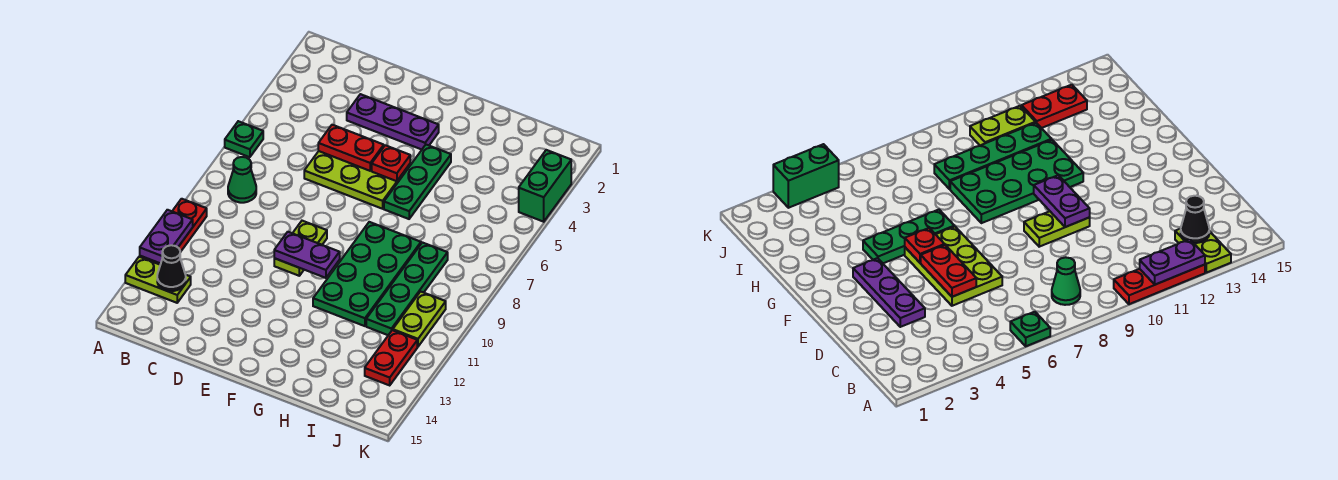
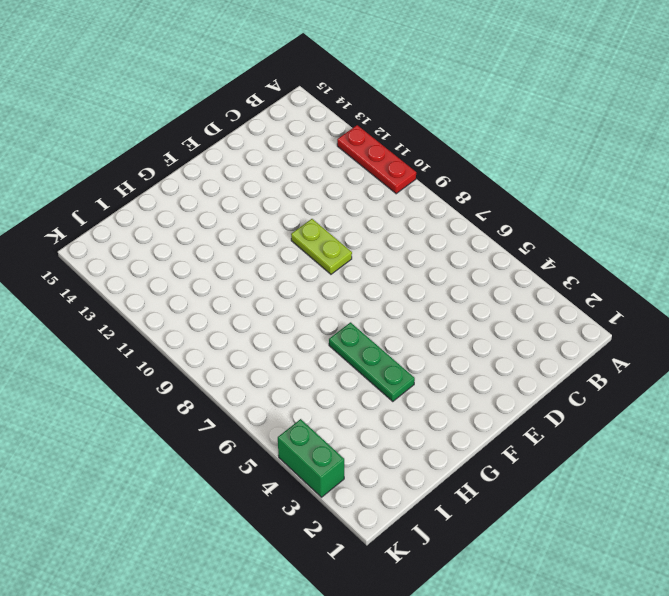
none -> green 1x1 plate [225,121,263,157]
none -> lime 1x2 plate [125,257,191,303]
none -> green 1x1 cone [228,157,256,203]

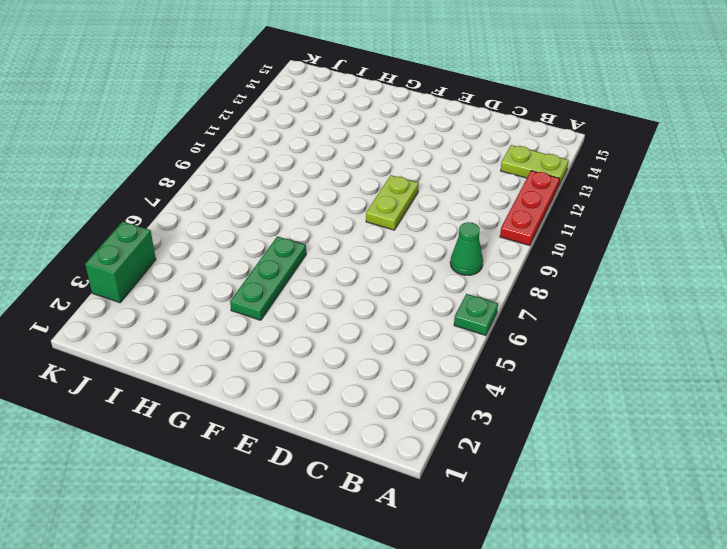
none -> purple 1x3 plate [347,94,439,149]
none -> lime 2x3 plate [304,151,410,209]
none -> green 2x4 plate [313,222,421,326]

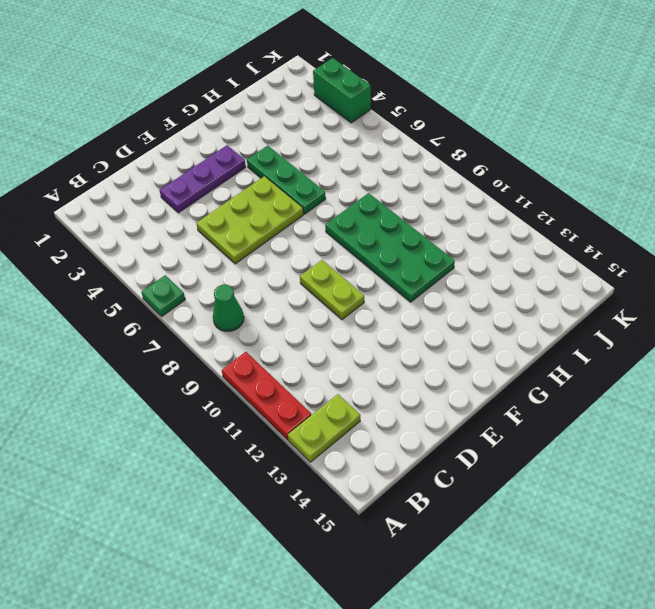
none -> green 1x4 plate [366,242,448,335]
none -> lime 1x2 plate [393,292,446,347]
none -> red 1x2 plate [365,330,417,385]

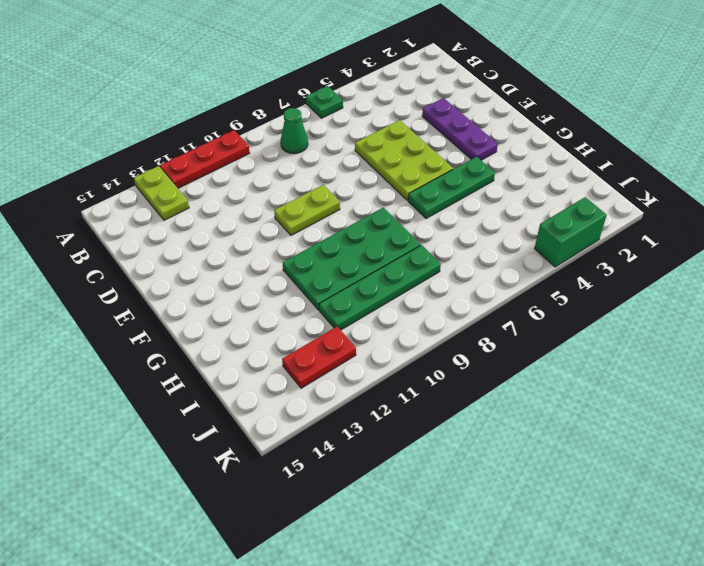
none -> lime 1x2 plate [393,292,446,347]
none -> purple 1x2 plate [140,210,193,264]
none -> black 1x1 cone [157,245,186,291]

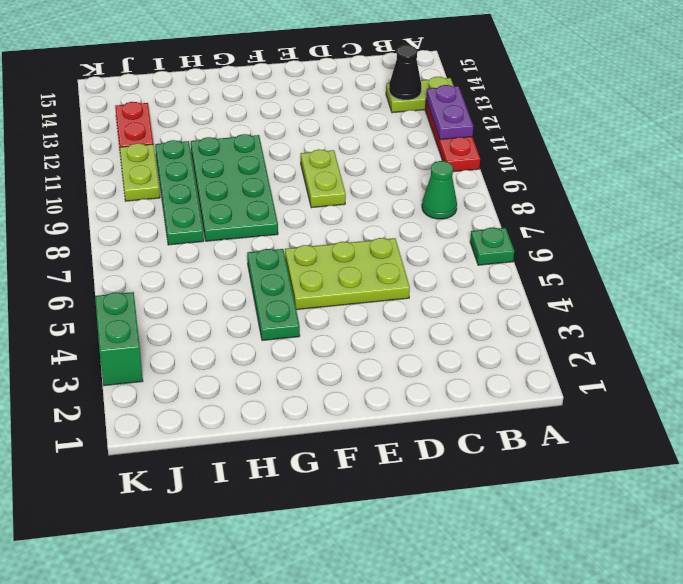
none -> purple 1x3 plate [347,94,439,149]
none -> red 1x2 plate [318,125,384,171]
none -> purple 1x2 plate [274,232,340,278]

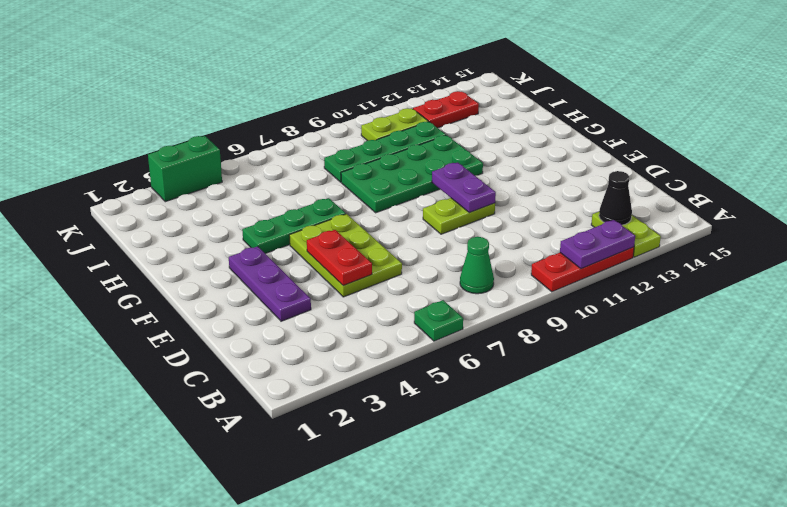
none -> red 1x1 plate [372,145,410,181]

